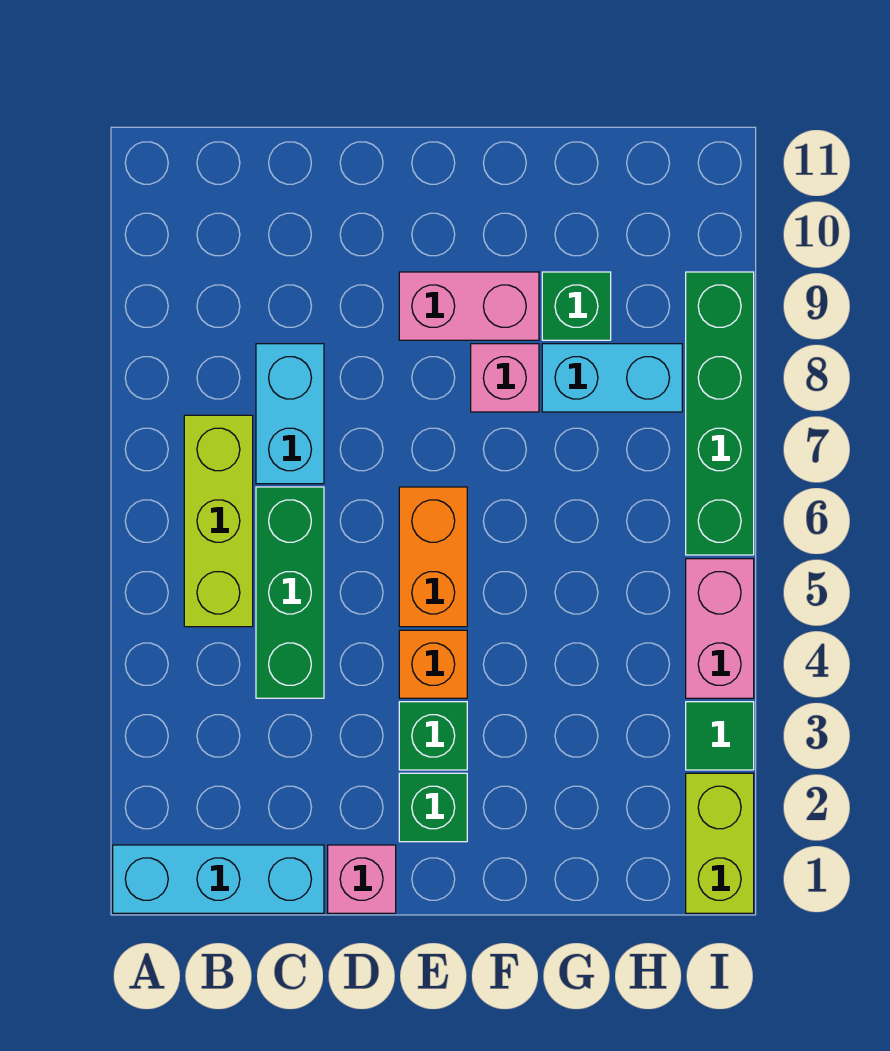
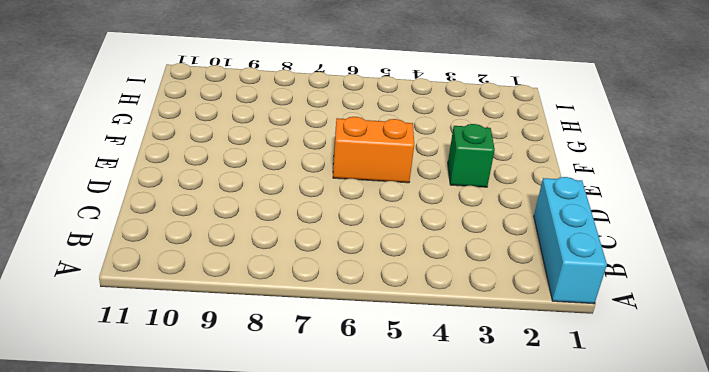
none -> lime 1x3 brick [184,415,253,627]
none -> green 1x3 brick [256,487,324,698]
none -> cyan 1x2 brick [256,344,324,484]

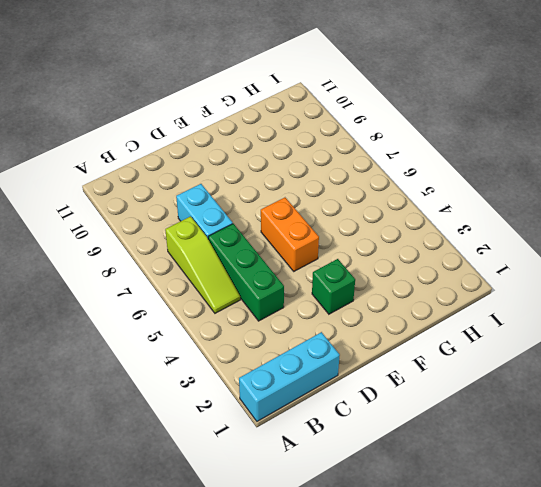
lime 1x3 slope [165,216,240,313] -> lime 1x3 brick [184,415,253,627]
none -> pink 1x1 brick [328,845,396,913]
none -> green 1x1 brick [399,773,467,842]
none -> orange 1x1 brick [399,630,467,698]

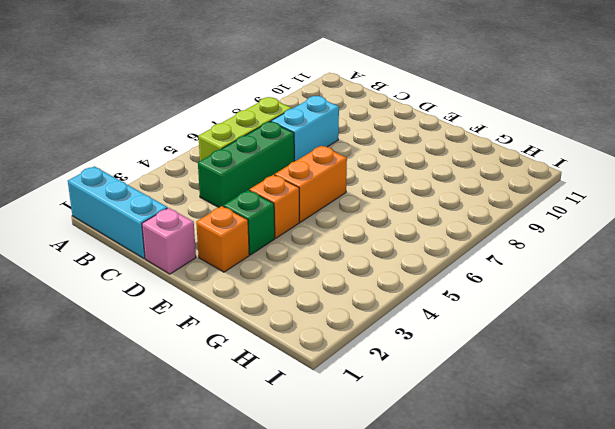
orange 1x1 brick [196,206,249,272] -> green 1x1 brick [399,773,467,842]
none -> pink 1x2 brick [399,272,539,340]
none -> pink 1x1 brick [471,344,539,412]
none -> cyan 1x2 brick [542,344,682,412]

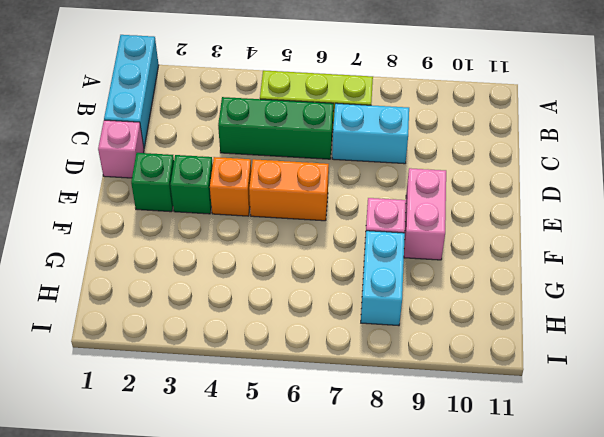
none -> green 1x1 brick [542,272,611,340]
none -> lime 1x2 brick [686,773,754,913]
none -> green 1x1 tile [686,702,754,770]

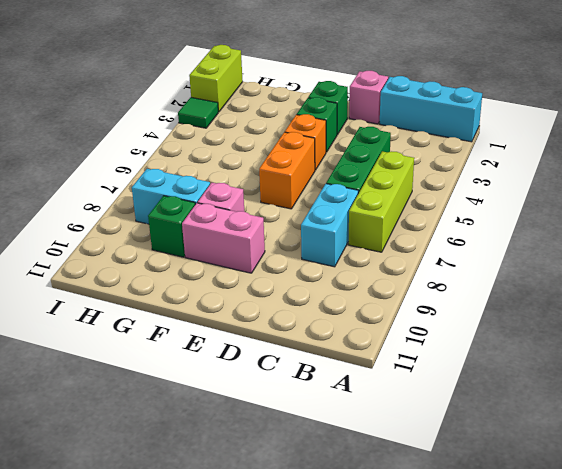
none -> pink 1x2 brick [686,559,754,698]
none -> green 1x4 brick [686,272,754,555]

